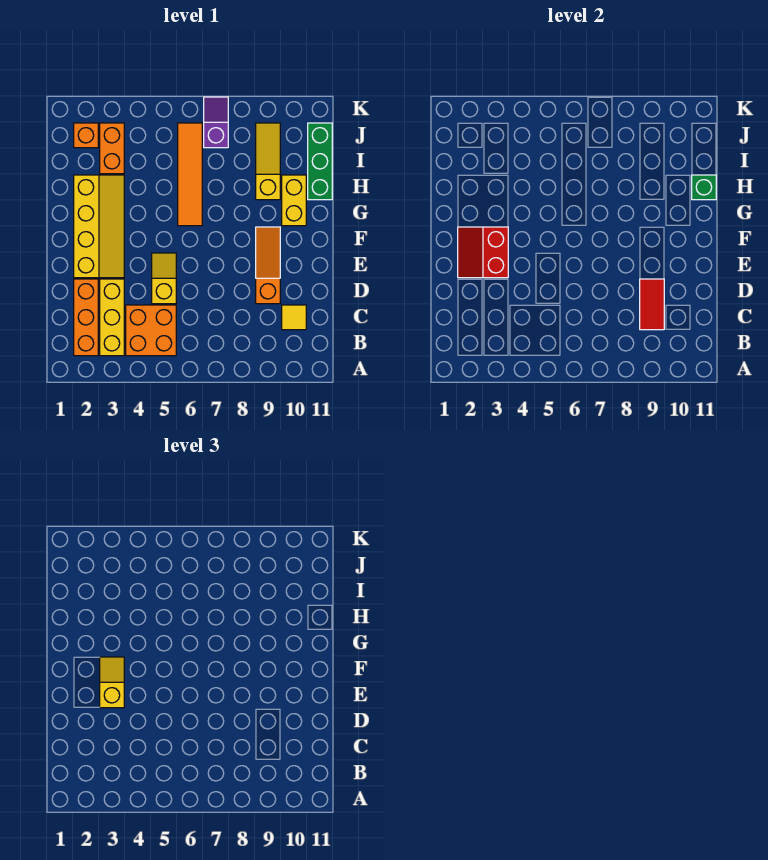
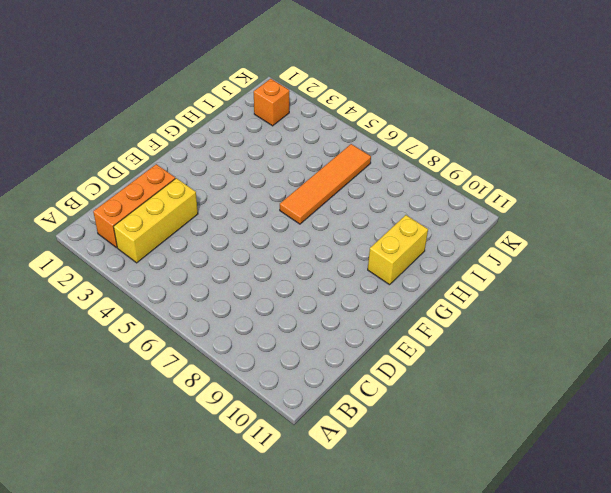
none -> orange 2x2 brick [126,305,176,356]
none -> yellow 1x1 tile [282,305,306,330]
none -> yellow 1x2 slope [152,253,176,304]

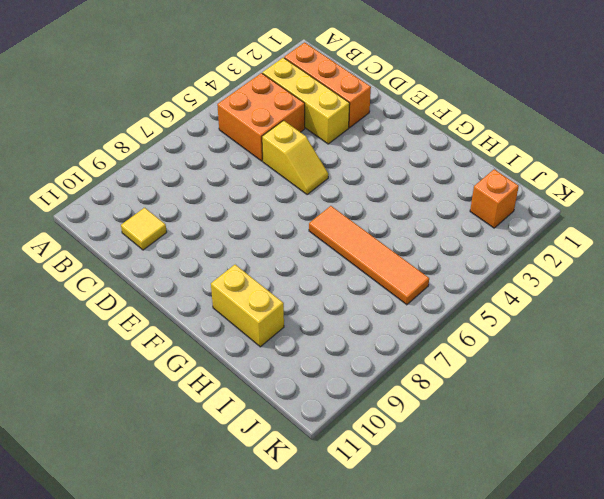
none -> orange 1x3 slope [256,227,280,304]
none -> yellow 2x4 slope [74,175,124,278]
none -> yellow 1x3 slope [256,123,280,200]

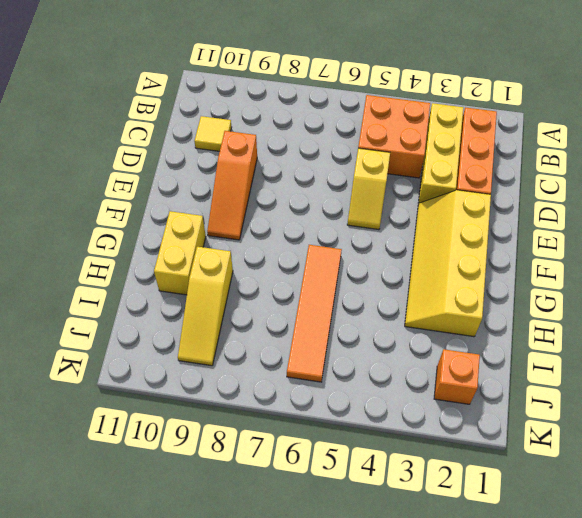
none -> green 1x3 brick [308,123,332,200]
none -> orange 1x2 brick [100,123,124,174]
none -> purple 1x2 slope [204,97,228,148]

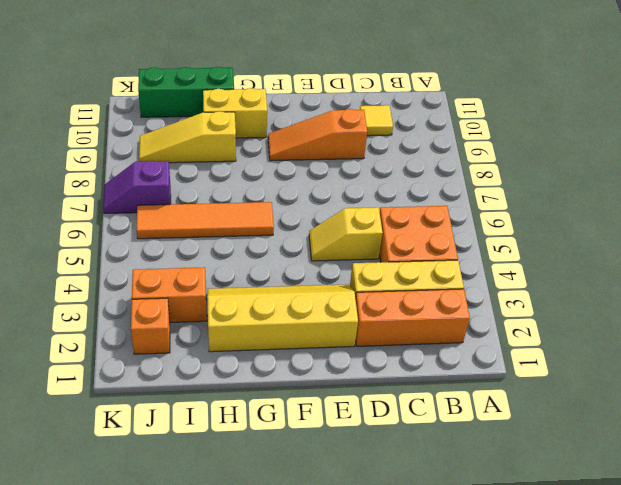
none -> red 1x2 tile [640,279,664,330]
none -> red 2x2 slope [458,227,508,278]
none -> green 1x1 brick [692,175,716,200]

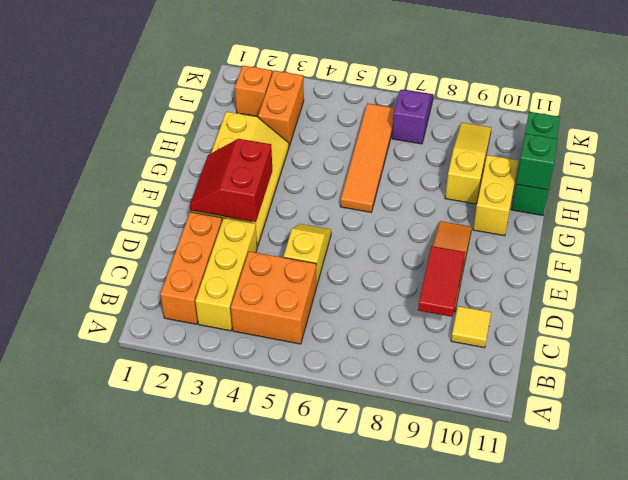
none -> yellow 1x2 slope [100,657,124,708]

